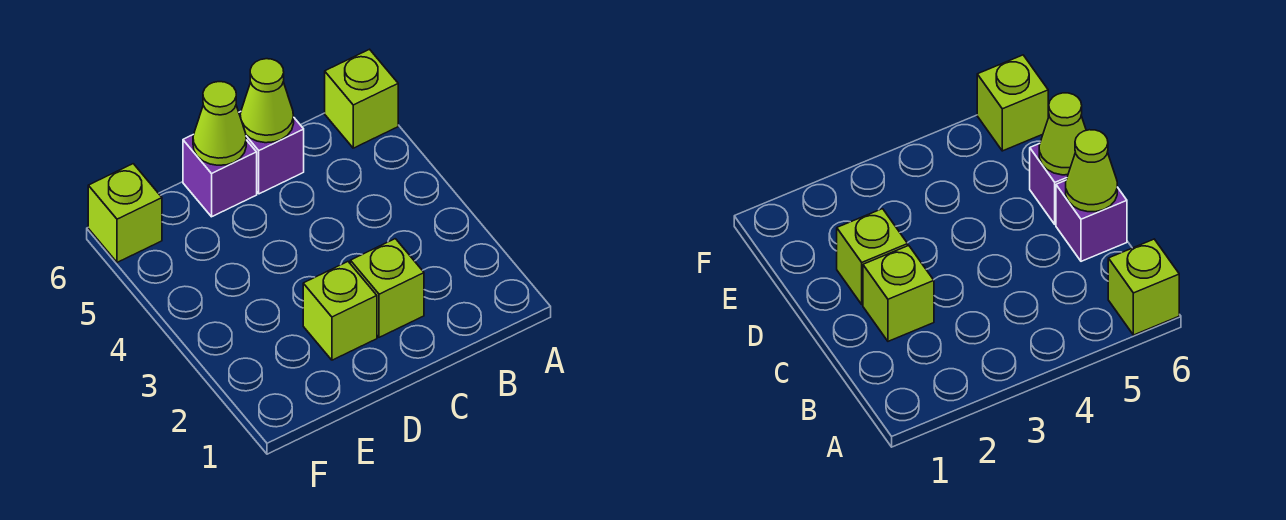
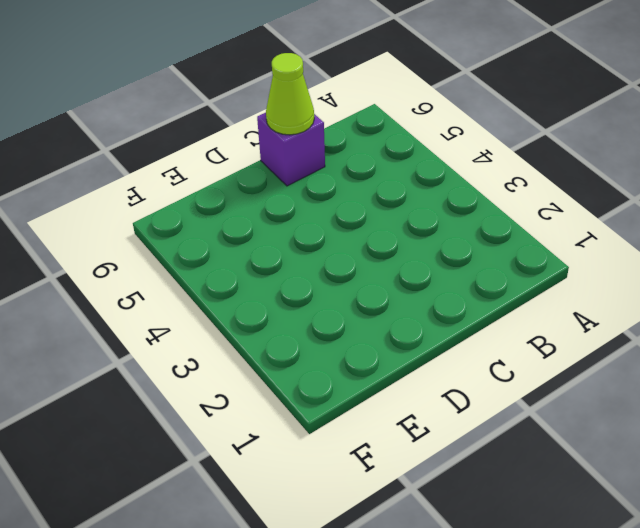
none -> lime 1x1 brick [325,49,398,148]
none -> lime 1x1 brick [350,239,424,337]

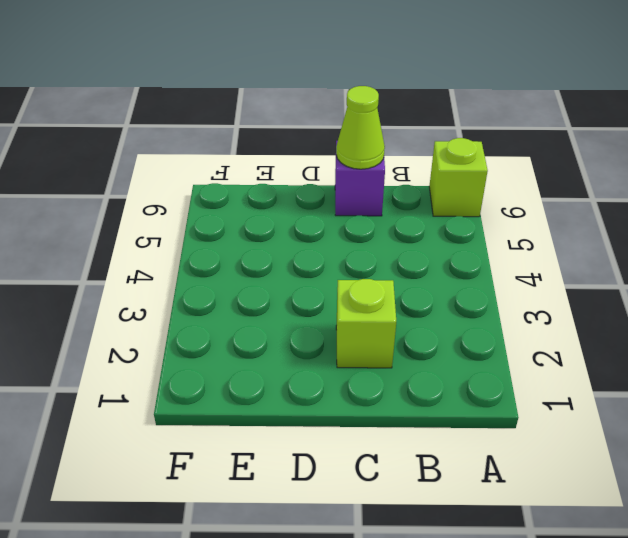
none -> lime 1x1 brick [303,262,377,360]
none -> purple 1x1 brick [183,135,257,217]

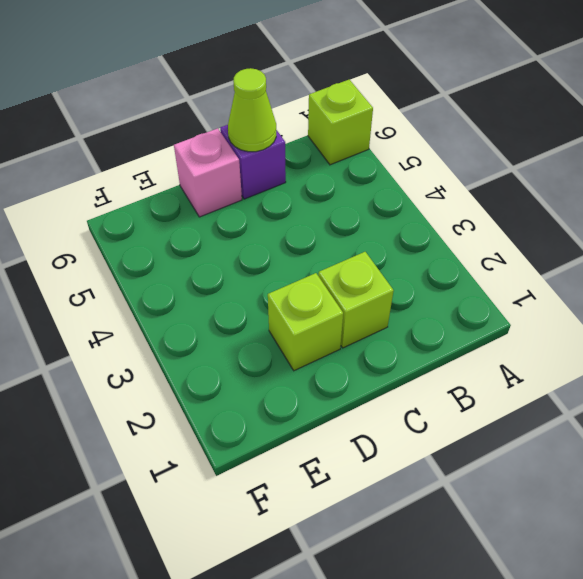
pink 1x1 brick [174,128,242,217] -> purple 1x1 brick [183,135,257,217]
none -> lime 1x1 brick [88,164,162,262]
none -> lime 1x1 cone [193,82,246,165]

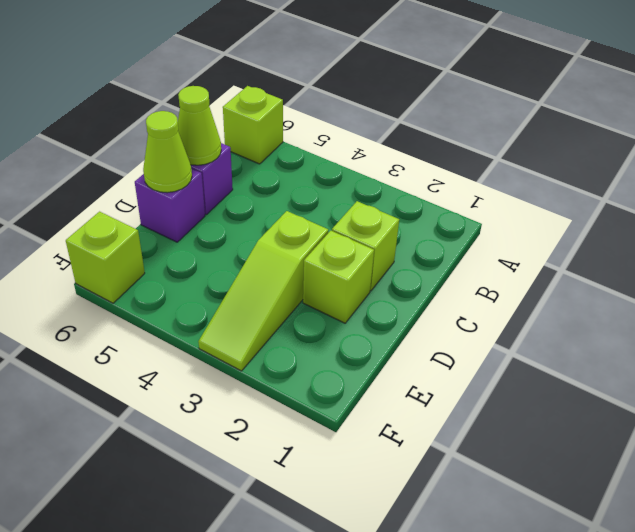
lime 1x3 slope [198,211,328,371] -> none

